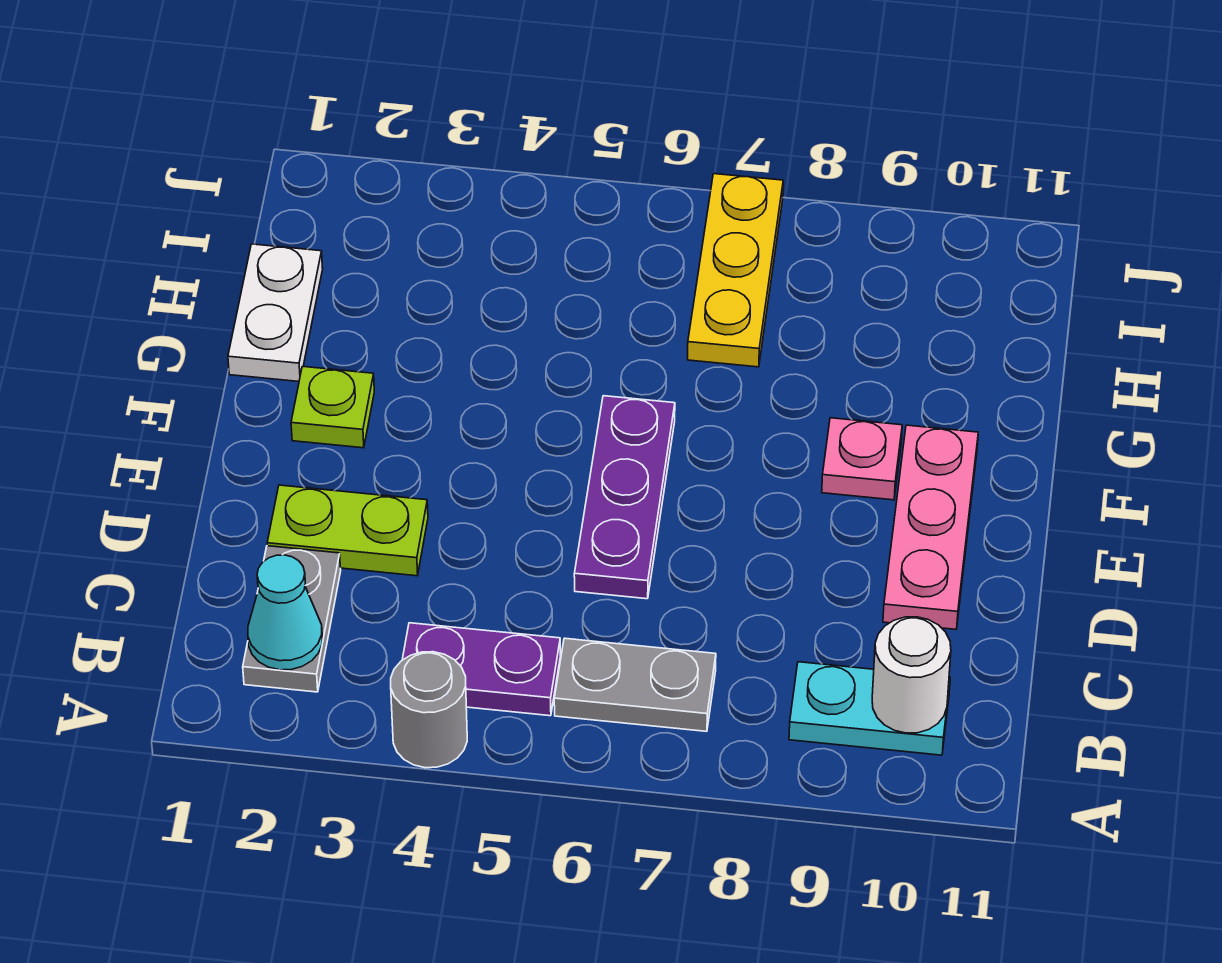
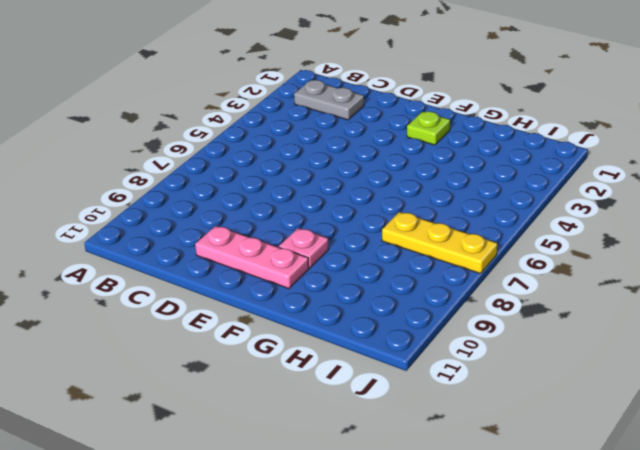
none -> grey 1x1 round brick [391,652,467,768]
none -> purple 1x2 plate [402,623,560,716]
none -> grey 1x2 plate [554,638,716,731]

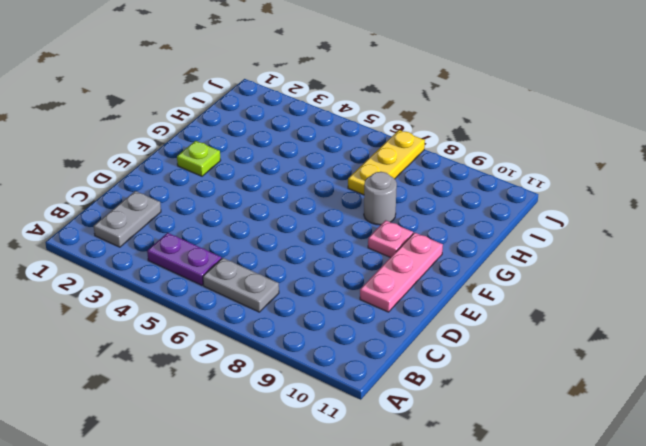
grey 1x1 round brick [364,172,397,225] -> grey 1x1 round brick moved to [391,652,467,768]
none -> cyan 1x2 plate [789,662,950,755]
none -> lime 1x2 plate [267,485,428,576]
none -> purple 1x3 plate [574,396,675,599]

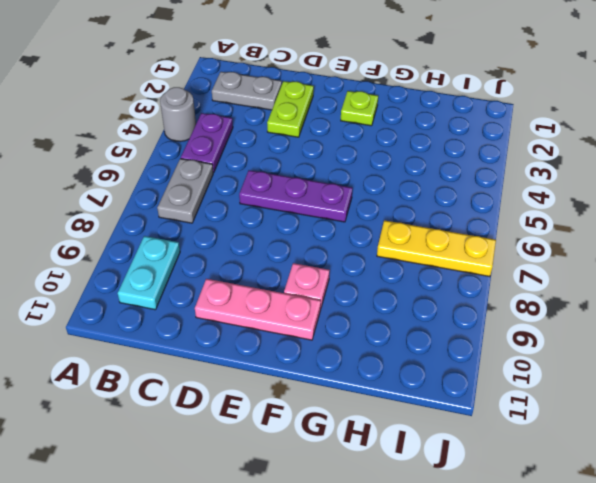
none -> white 1x2 plate [228,244,323,382]
none -> cyan 1x1 cone [248,555,322,670]
none -> white 1x1 round brick [872,617,951,733]

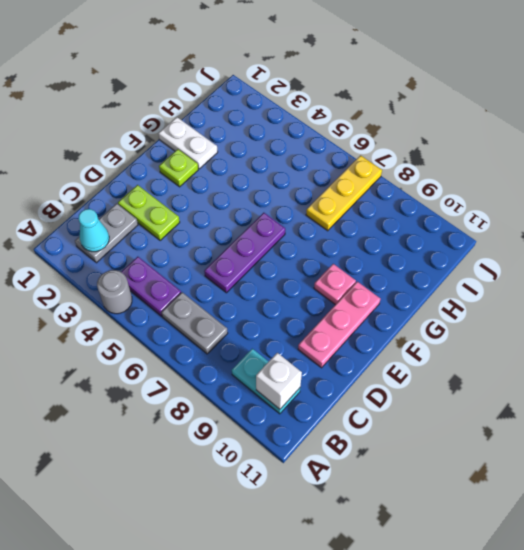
white 1x1 brick [256,353,302,409] -> white 1x1 round brick [872,617,951,733]
white 1x2 plate [158,117,218,169] -> white 1x2 plate turned to [228,244,323,382]

